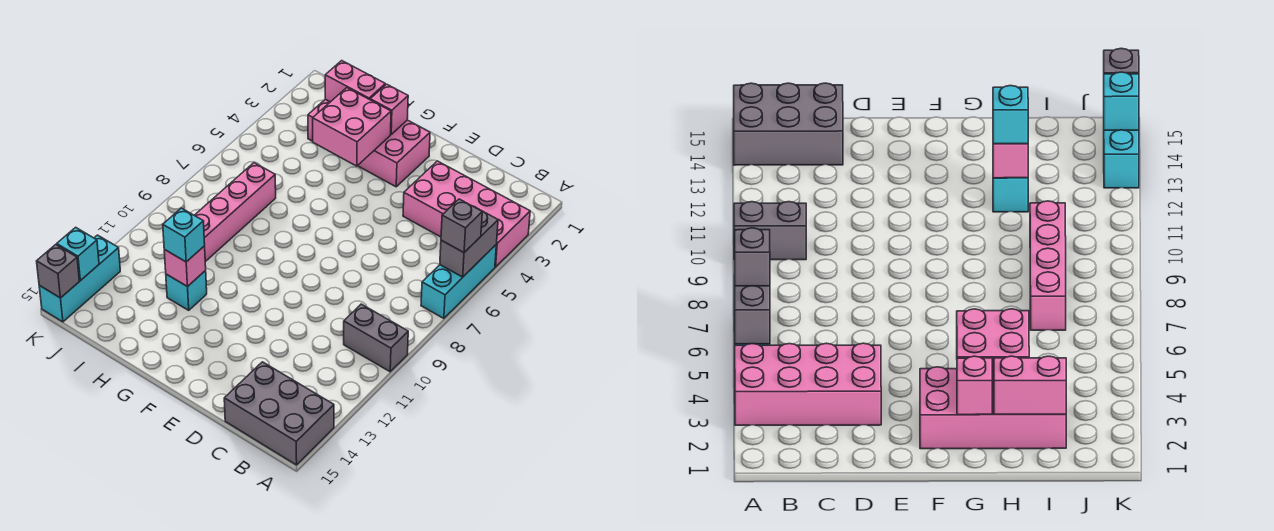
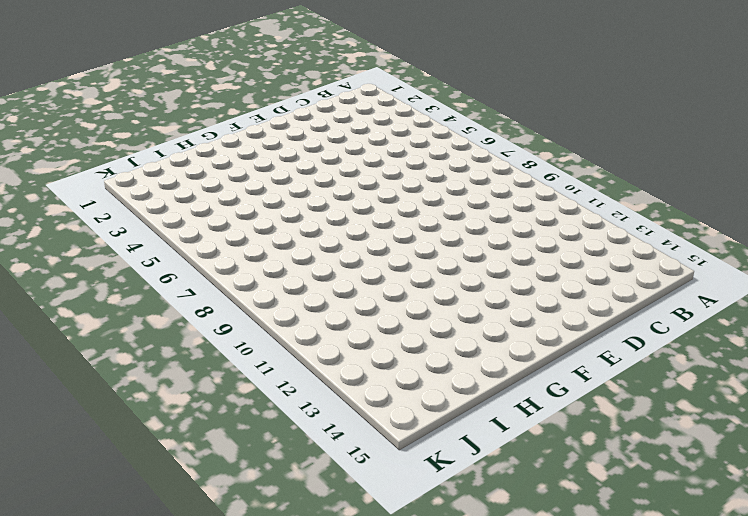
none -> pink 2x4 brick [403,161,530,267]
none -> cyan 1x3 brick [421,245,496,318]
none -> grey 1x2 brick [344,304,408,372]

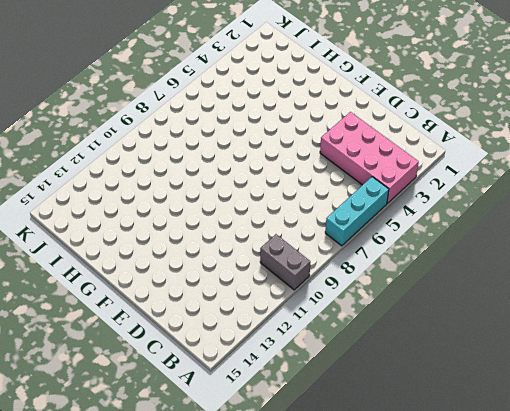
none -> grey 2x3 brick [224,362,334,465]
none -> pink 2x4 brick [308,99,430,187]
none -> cyan 1x1 brick [166,271,207,310]

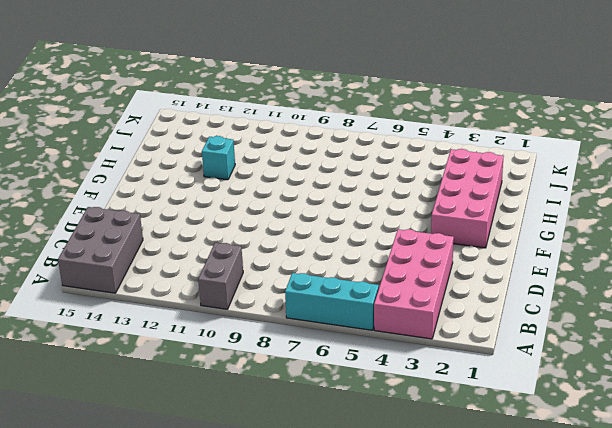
none -> pink 1x4 brick [194,163,276,262]
none -> cyan 1x3 brick [39,235,120,322]
none -> grey 1x2 brick [440,207,498,277]

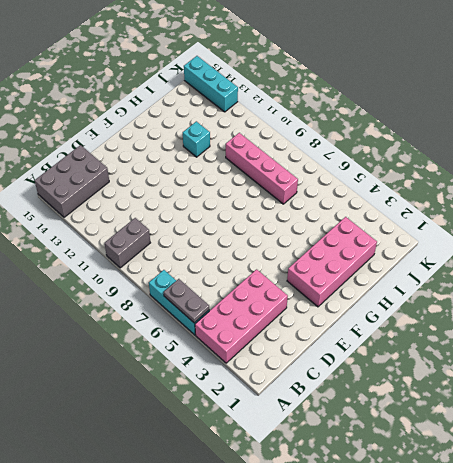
grey 1x2 plate [164,279,209,323] -> grey 1x2 brick [440,207,498,277]
none -> pink 1x1 brick [370,84,408,134]
none -> pink 2x2 brick [313,88,391,166]
none -> pink 1x2 brick [325,61,385,102]

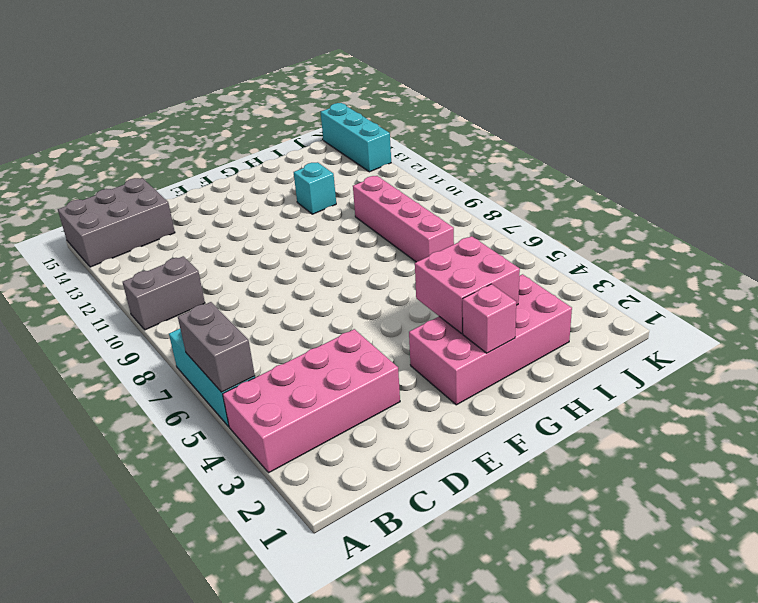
none -> pink 1x2 brick [325,61,385,102]
none -> pink 1x1 brick [164,246,206,287]
none -> cyan 1x1 brick [57,227,99,281]

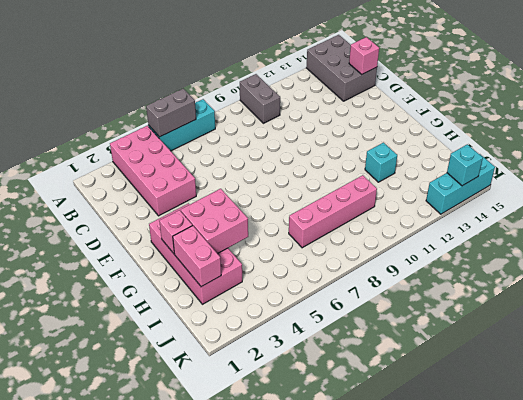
pink 1x1 brick [349,37,379,74] -> pink 1x1 brick moved to [164,246,206,287]
none -> grey 1x1 brick [37,245,79,298]
none -> grey 1x1 brick [441,199,482,253]
none -> cyan 1x1 brick [163,208,205,262]

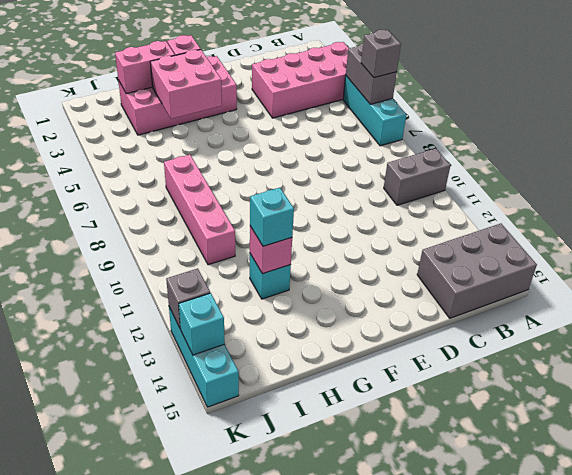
grey 1x1 brick [166,269,210,329] -> grey 1x1 brick moved to [37,245,79,298]

